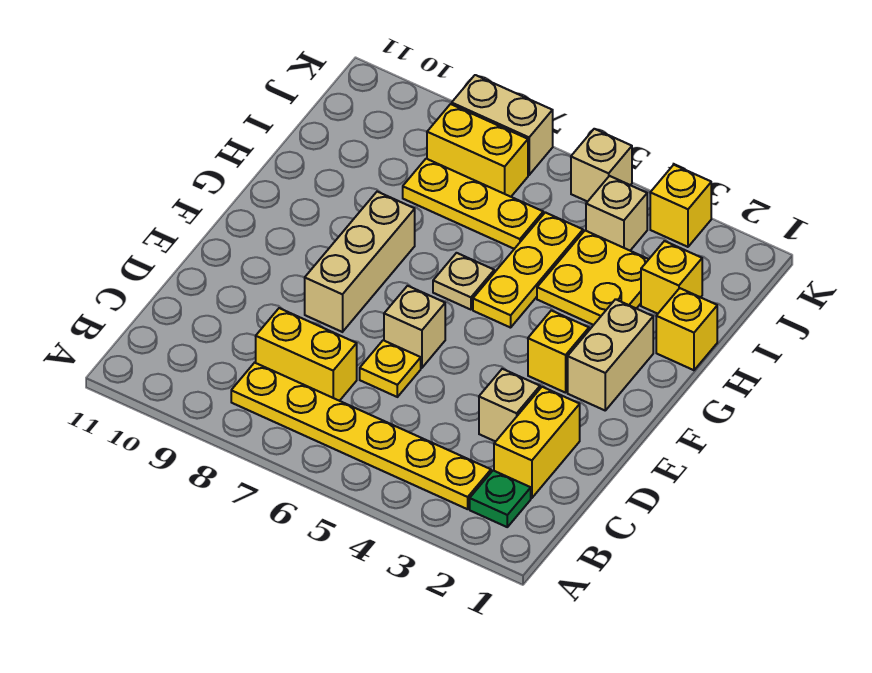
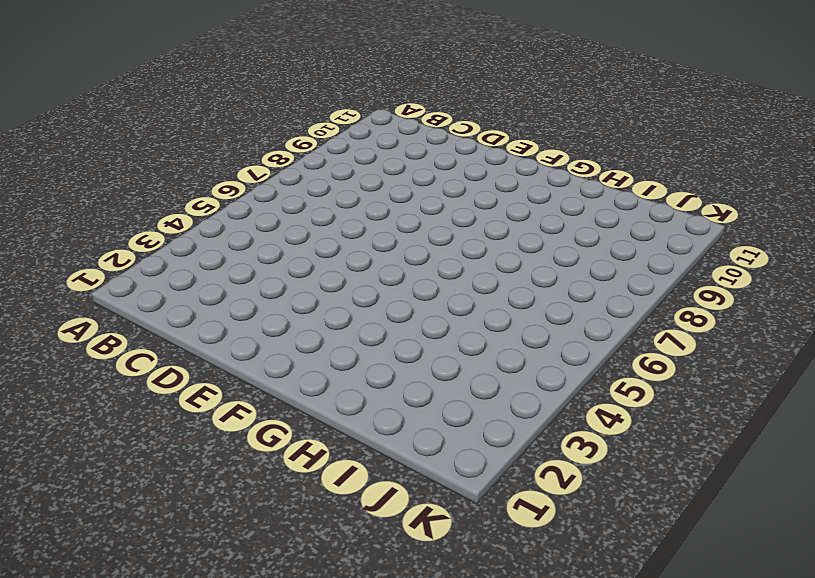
none -> green 1x1 plate [470,471,531,527]
none -> yellow 1x6 plate [231,363,491,509]
none -> yellow 1x2 brick [494,387,580,498]

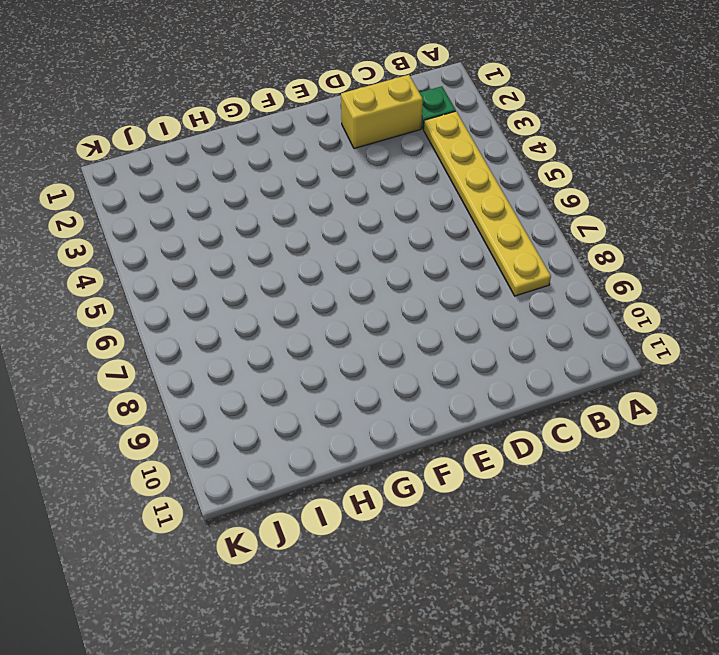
none -> yellow 1x2 brick [256,308,357,401]
none -> tan 1x1 brick [479,369,540,442]
none -> yellow 1x1 plate [360,340,421,397]

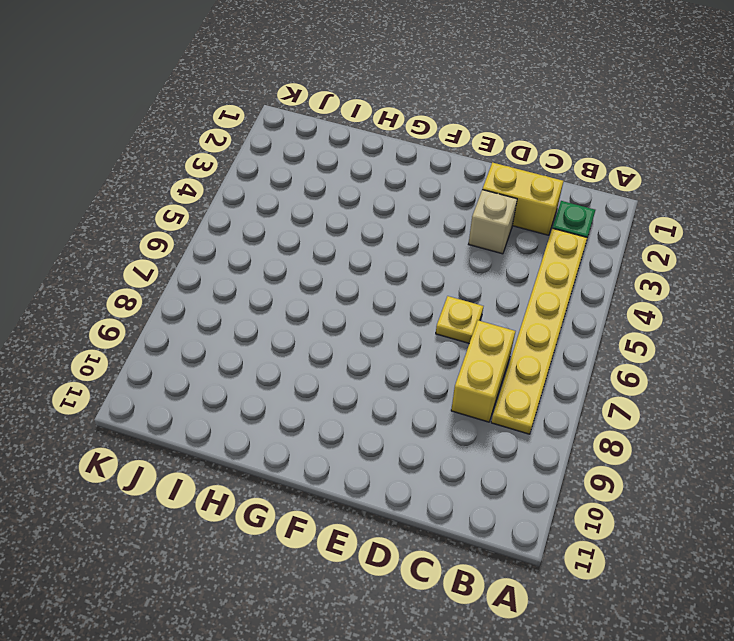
none -> tan 1x1 brick [384,286,445,368]
none -> tan 1x3 brick [305,192,415,332]
none -> tan 1x2 brick [568,299,653,410]

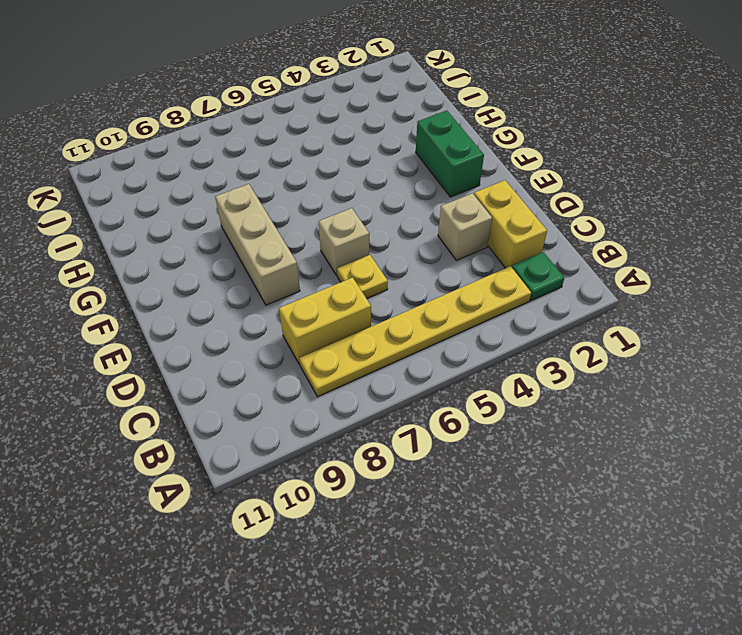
green 1x2 brick [416,111,484,197] -> tan 1x2 brick [568,299,653,410]
none -> yellow 1x1 brick [528,310,589,393]
none -> yellow 1x3 plate [473,212,583,328]
none -> tan 1x1 plate [433,253,494,310]

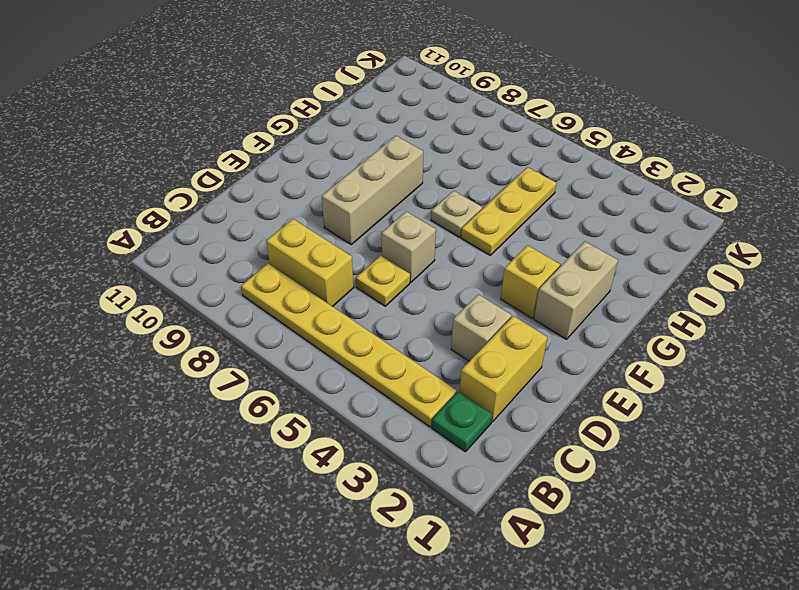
none -> yellow 1x1 brick [656,288,717,370]
none -> yellow 2x2 plate [537,231,649,325]
none -> yellow 1x1 brick [641,241,702,314]

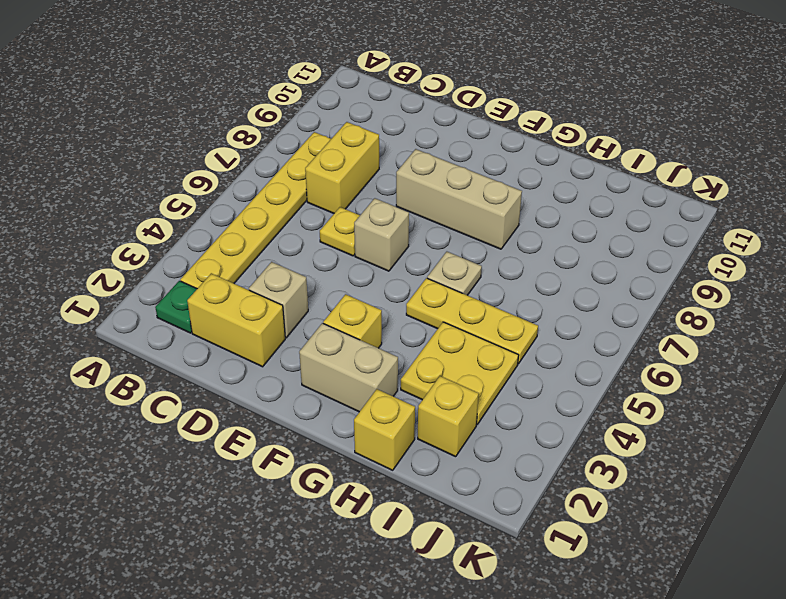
none -> yellow 1x3 plate [403,159,543,249]
none -> tan 1x1 brick [586,176,647,250]
none -> yellow 1x2 brick [427,104,528,197]

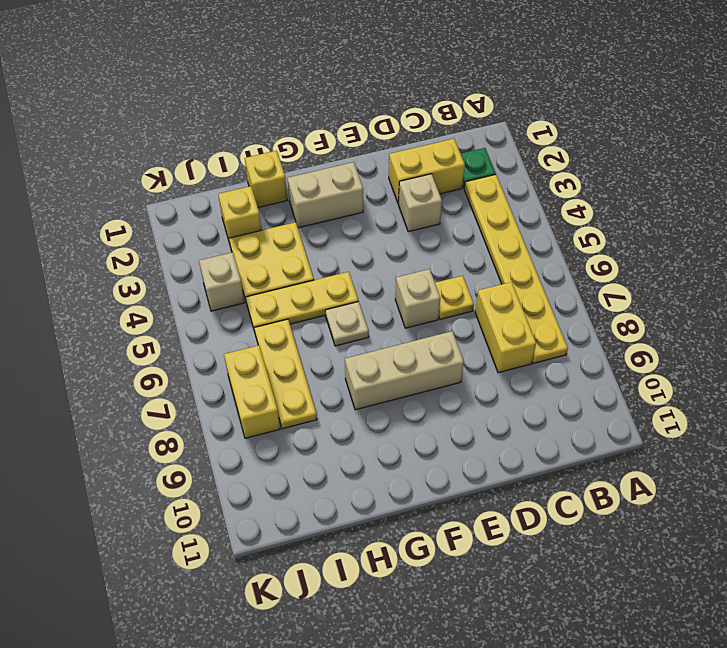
none -> yellow 1x1 brick [528,310,589,393]
none -> yellow 1x1 brick [650,165,711,247]
none -> tan 1x1 brick [571,129,632,202]

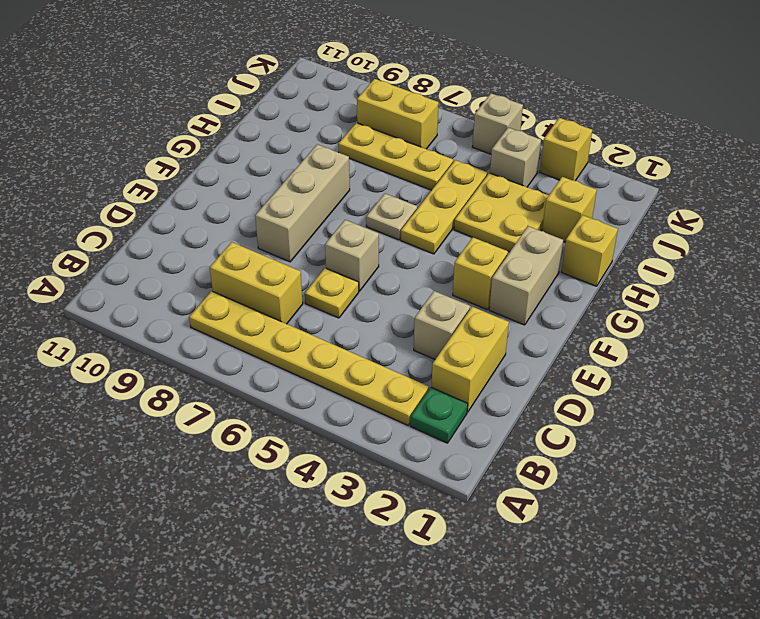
none -> tan 1x2 brick [452,75,553,175]

